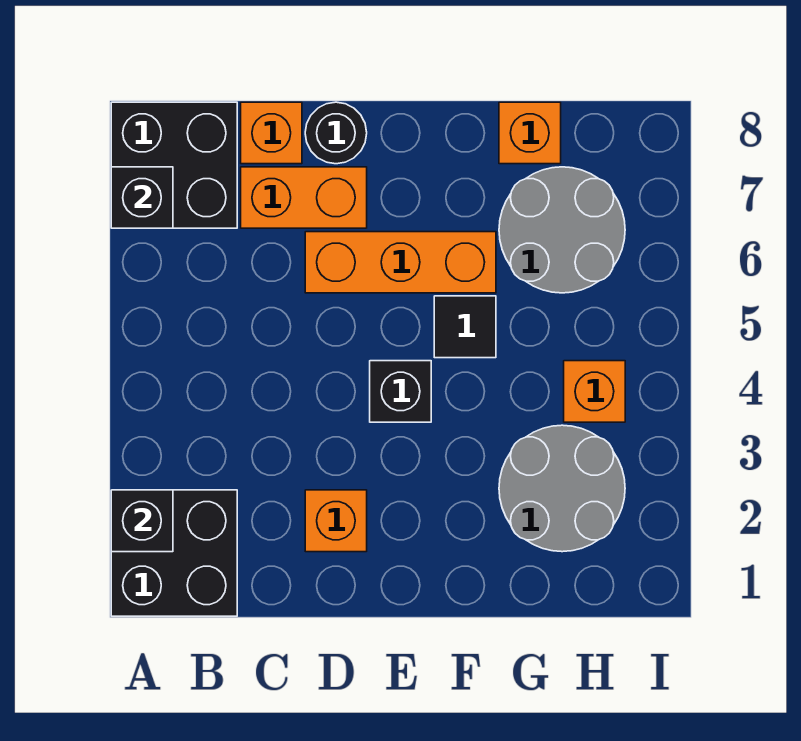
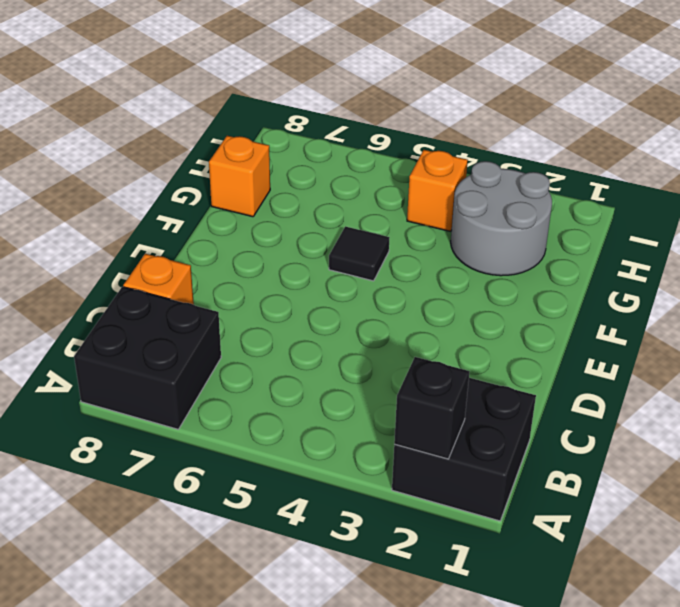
none -> orange 1x2 brick [241,167,367,228]
none -> orange 1x1 brick [305,490,367,552]
none -> orange 1x3 brick [305,232,496,293]

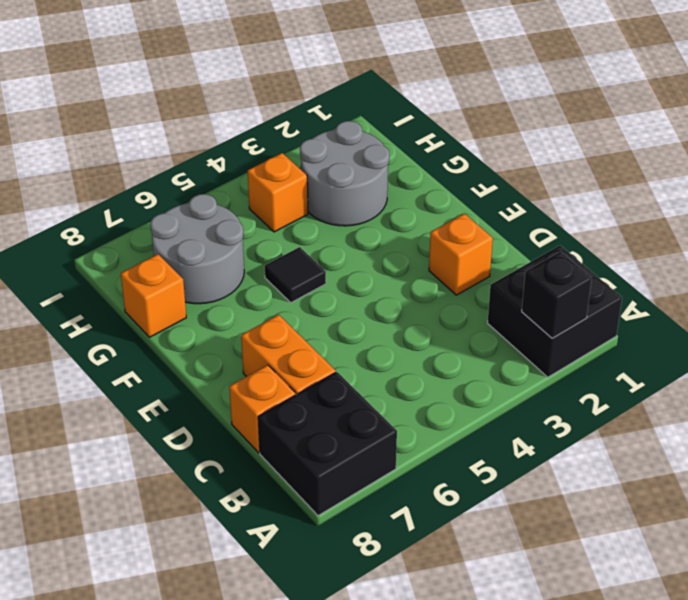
none -> orange 1x3 brick [305,232,496,293]
none -> black 1x1 round brick [305,102,367,164]
none -> black 1x1 brick [370,361,431,422]

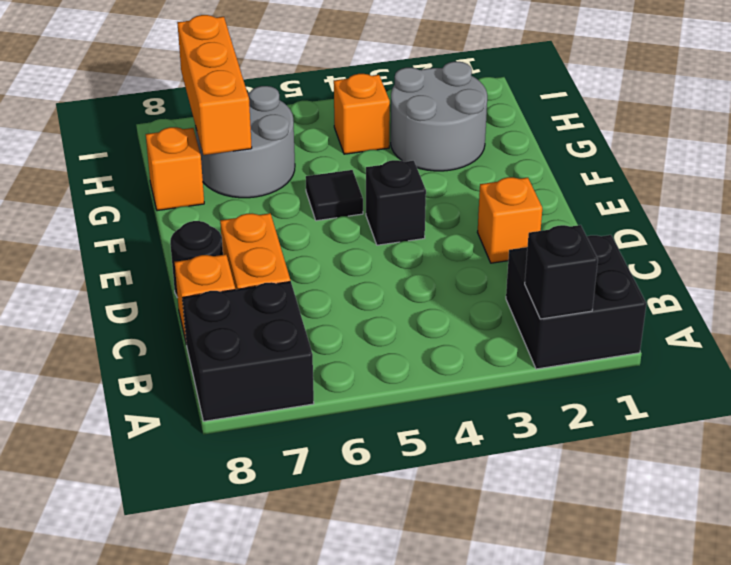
orange 1x3 brick [177,15,252,155] -> orange 1x3 brick moved to [305,232,496,293]
none -> black 1x1 brick [111,167,173,228]

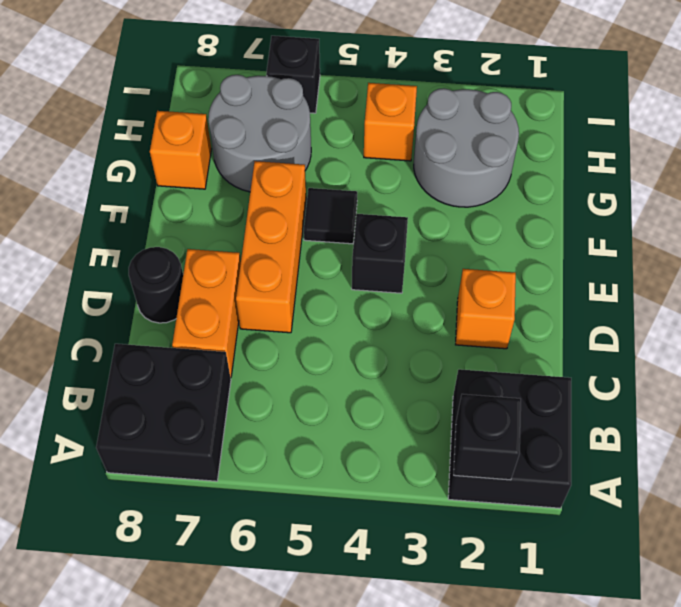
black 1x1 brick [266,36,320,113] -> black 1x1 brick moved to [111,167,173,228]
none -> orange 1x1 brick [241,102,302,164]

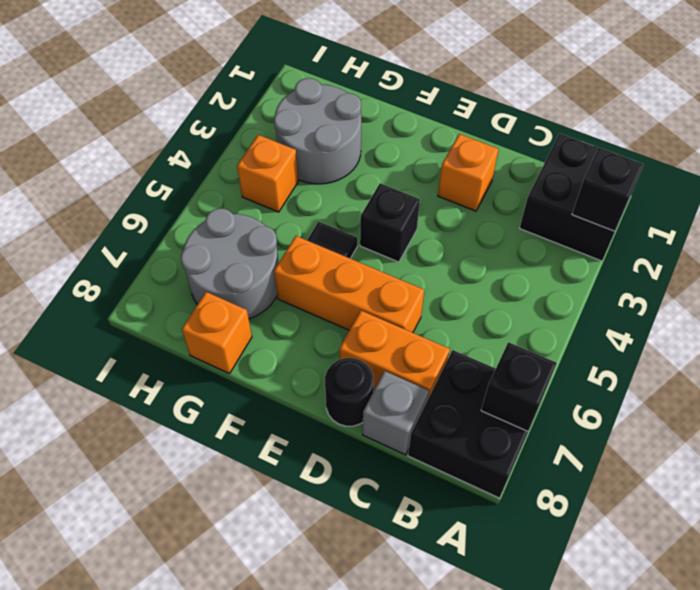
grey 1x1 brick [362,371,429,455] -> orange 1x1 brick [241,102,302,164]

